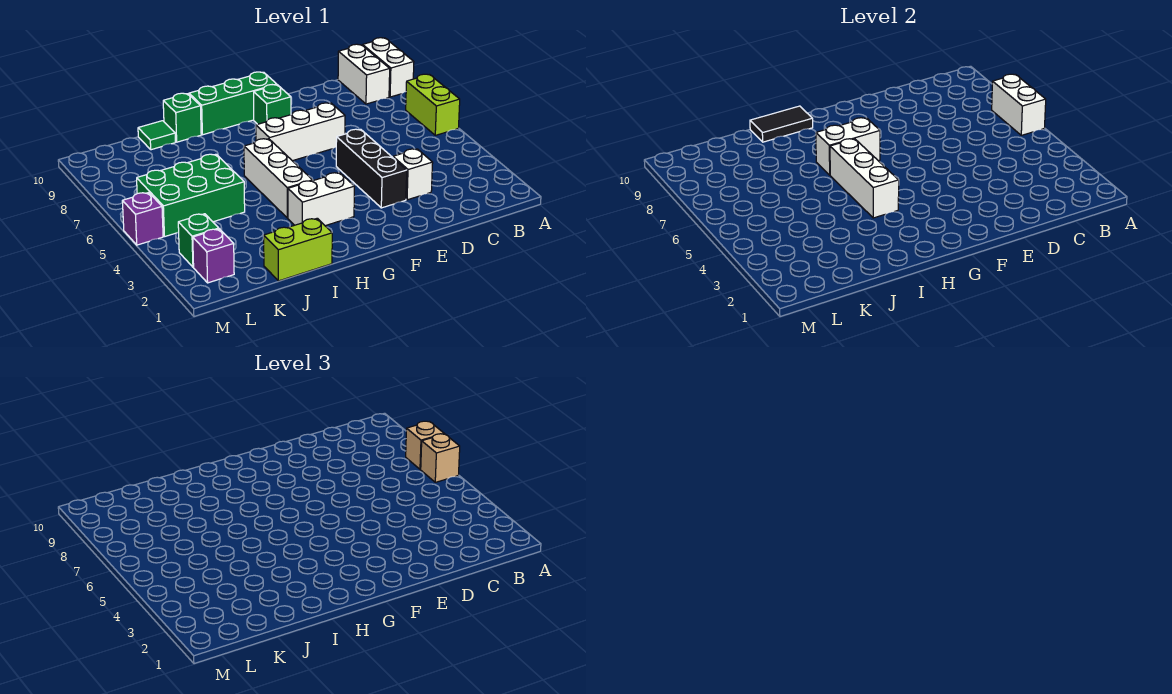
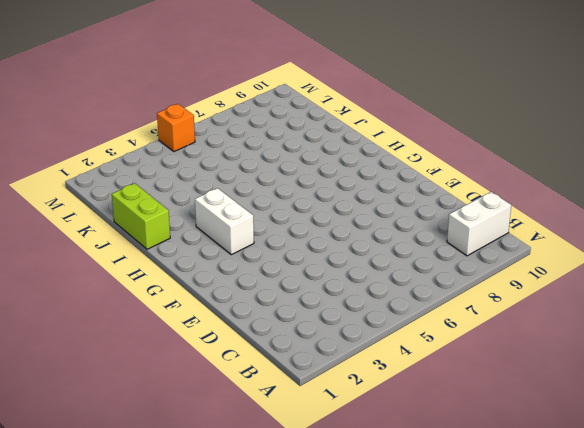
orange 1x1 brick [157,104,195,152] -> purple 1x1 brick [122,193,163,245]
none -> lime 1x2 brick [406,74,460,135]
none -> white 1x2 brick [363,38,414,97]
none -> white 1x1 brick [393,149,433,200]

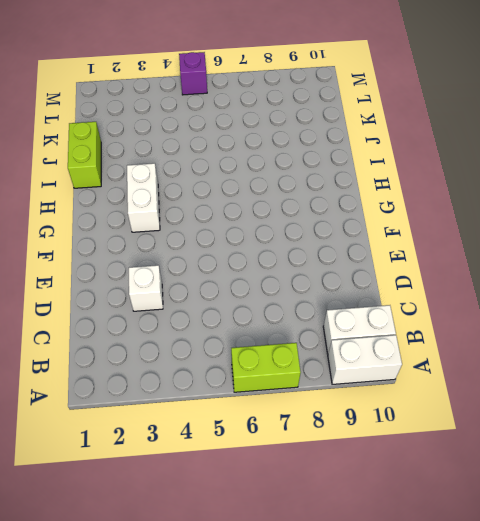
none -> black 1x3 brick [336,129,407,208]
none -> white 1x3 brick [256,103,345,161]
none -> green 1x1 brick [254,85,291,124]

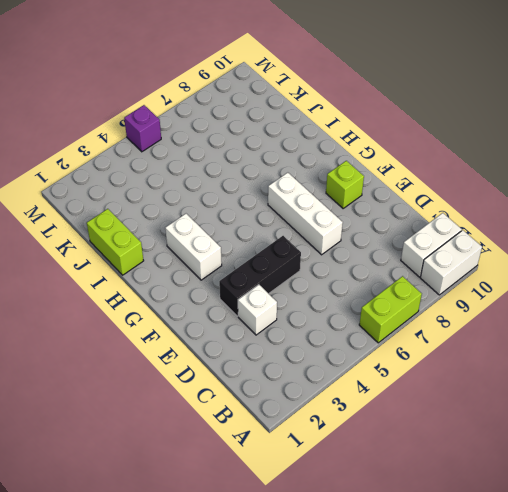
lime 1x1 brick [326,161,364,208] -> green 1x1 brick [254,85,291,124]
none -> green 1x3 brick [189,72,277,135]
none -> white 1x3 brick [244,139,313,218]
none -> green 1x1 brick [163,93,201,142]

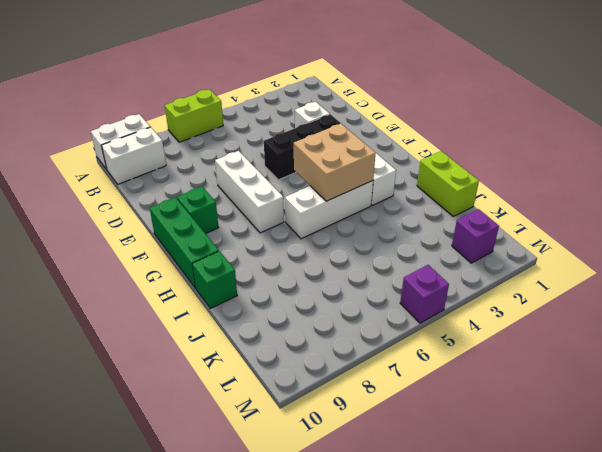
tan 2x2 brick [294,124,376,201] -> white 1x3 brick [830,139,899,218]
none -> green 2x3 brick [137,154,245,237]
none -> green 1x1 tile [138,121,175,150]
none -> green 1x1 brick [178,214,219,267]

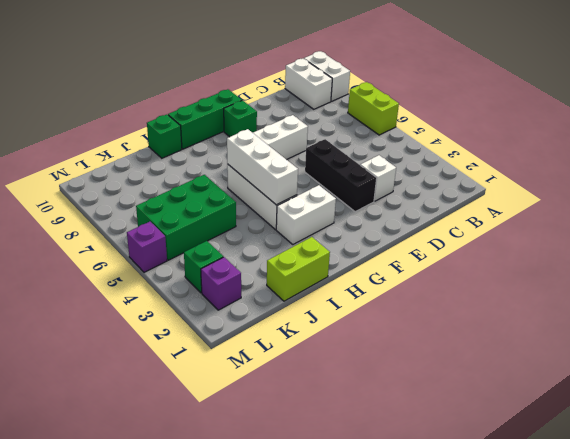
none -> green 1x1 tile [138,121,175,150]
none -> white 1x2 brick [992,74,1046,135]
none -> white 1x2 brick [816,118,880,175]

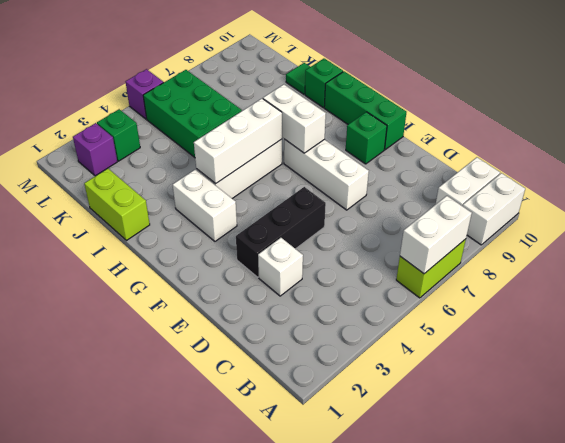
none -> black 1x2 tile [750,106,813,142]
none -> tan 1x1 brick [421,434,460,482]
none -> tan 1x1 brick [406,421,444,469]

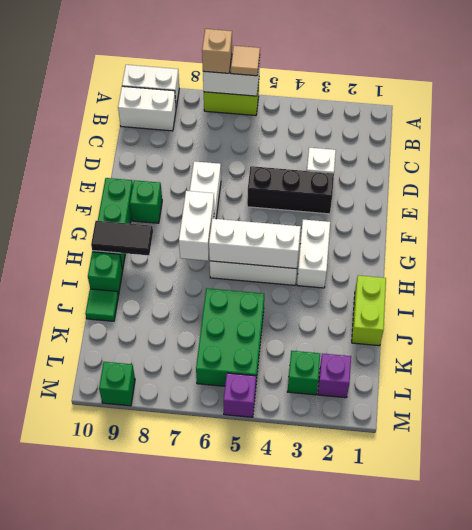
tan 1x1 tile [231,46,260,76] -> tan 1x1 brick [421,434,460,482]
black 1x2 tile [91,221,153,255] -> black 1x2 tile turned to [750,106,813,142]
green 1x1 brick [99,362,135,406] -> none

